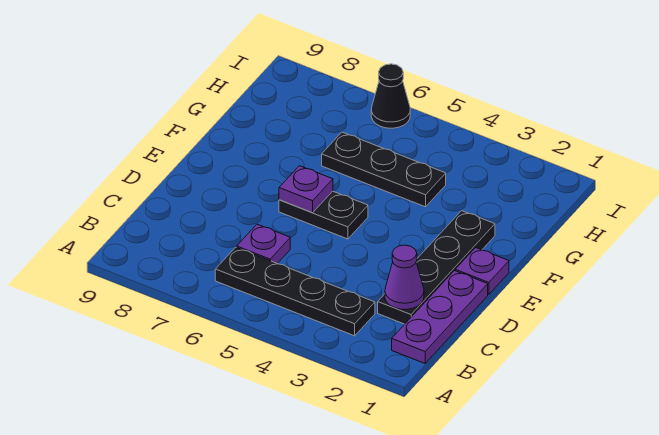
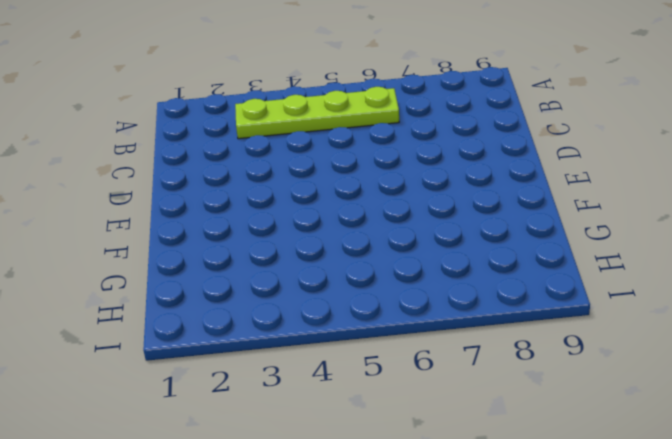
lime 1x4 plate [235,87,399,139] -> black 1x4 plate [215,247,375,336]
none -> purple 1x3 plate [392,271,488,363]
none -> black 1x4 plate [378,211,495,324]

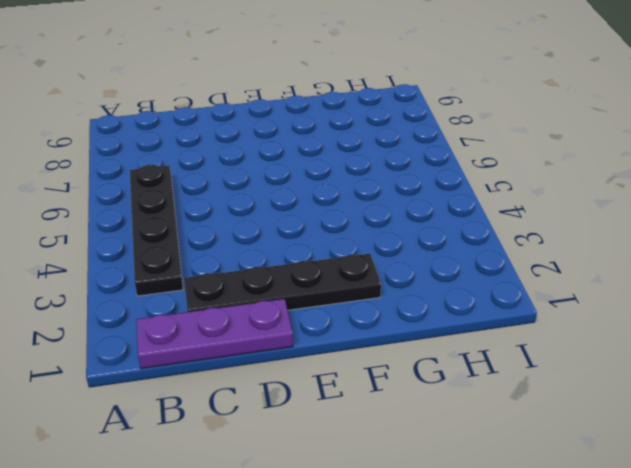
none -> purple 1x1 plate [237,224,290,263]
none -> purple 1x1 plate [455,248,509,294]

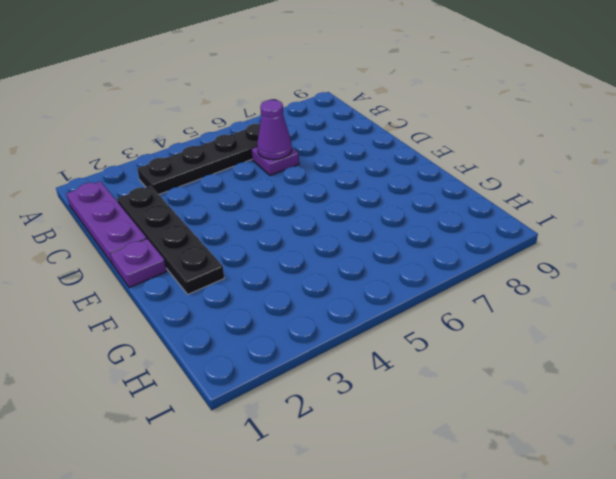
purple 1x1 cone [257,100,292,160] -> purple 1x1 cone moved to [385,245,424,310]
none -> black 1x2 plate [279,191,368,239]
none -> black 1x3 plate [322,132,446,207]

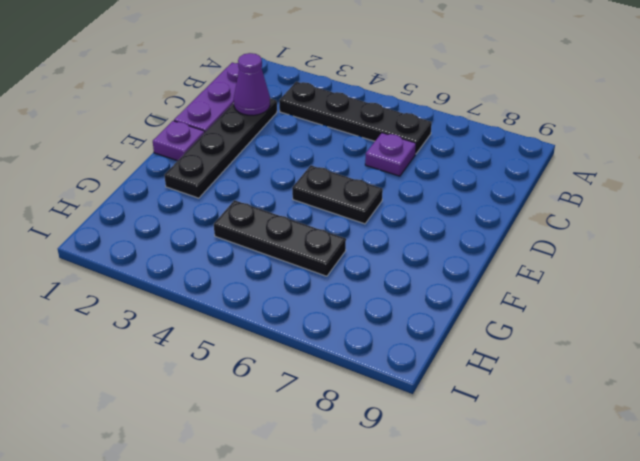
none -> black 1x1 cone [371,64,410,128]
none -> purple 1x1 plate [279,166,333,213]

